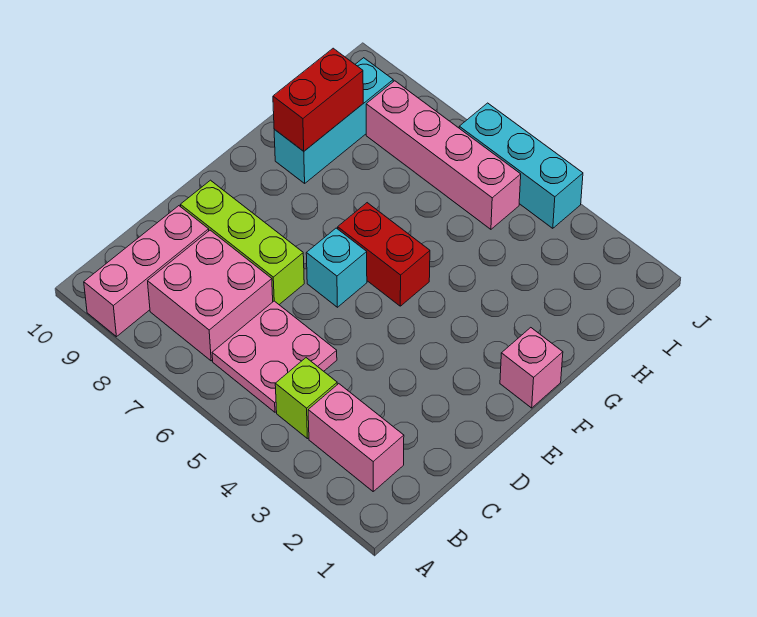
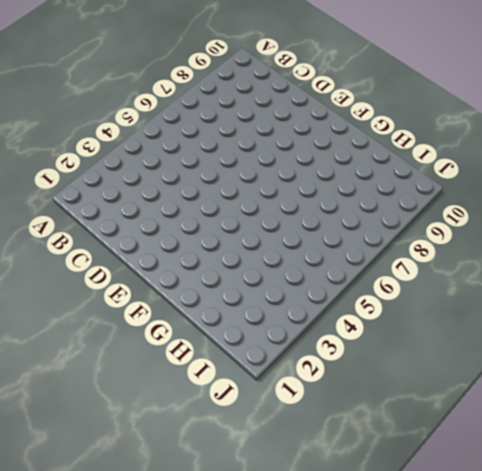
none -> pink 1x3 brick [84,206,209,337]
none -> pink 1x2 brick [308,384,404,491]
none -> lime 1x1 brick [275,358,337,439]

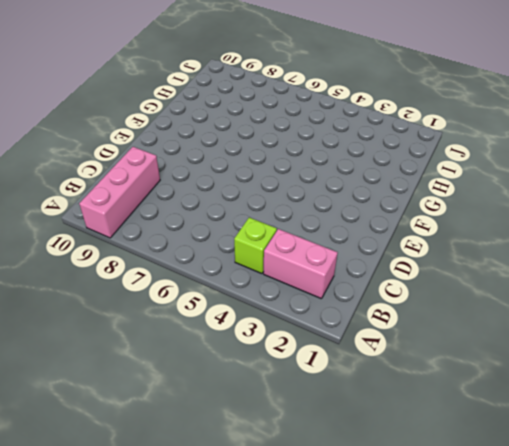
none -> pink 2x2 plate [212,301,337,412]
none -> pink 2x2 brick [148,230,273,361]
none -> lime 1x3 brick [181,180,304,305]

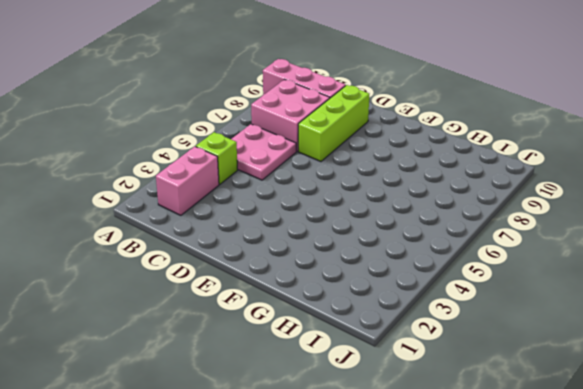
none -> cyan 1x1 brick [306,228,367,307]
none -> pink 1x1 brick [500,328,563,408]
none -> red 1x2 brick [338,203,430,306]

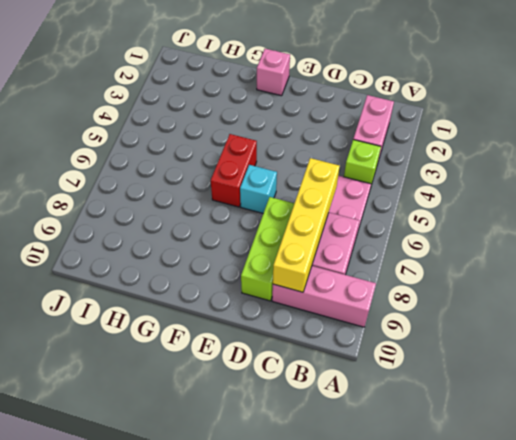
yellow 1x4 brick [273,158,340,292] -> none
none -> cyan 1x3 brick [274,58,393,183]
none -> pink 1x4 brick [366,81,521,229]
none -> cyan 1x3 brick [459,103,583,228]

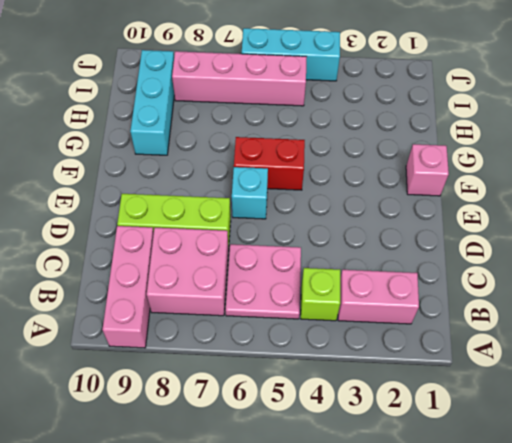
none -> red 1x2 brick [273,48,363,151]

